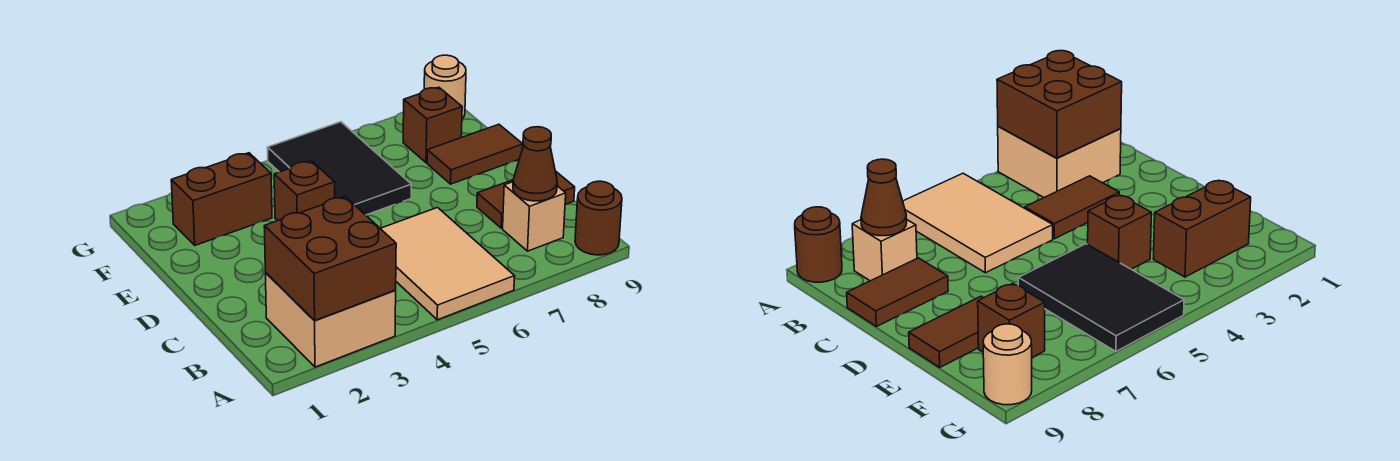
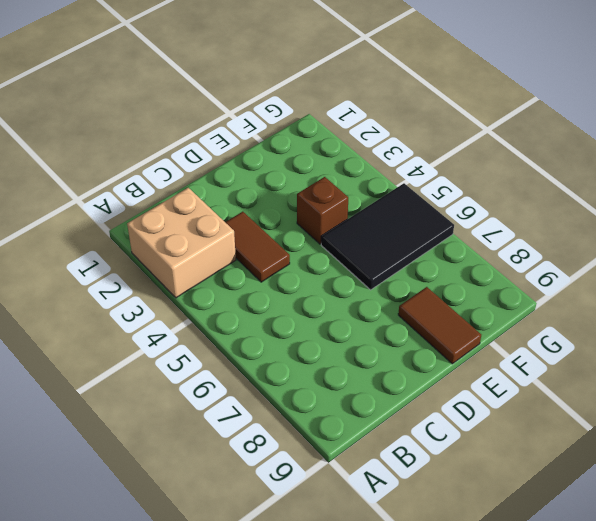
none -> tan 2x3 tile [380,208,515,320]
none -> brown 1x1 round brick [575,181,622,255]
none -> tan 1x1 brick [503,182,566,251]

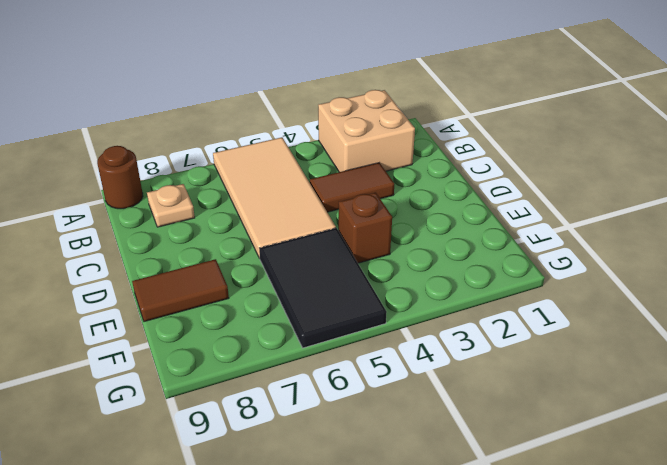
tan 2x4 tile [213,137,336,258] -> tan 2x3 tile [380,208,515,320]
tan 1x1 plate [147,184,195,227] -> tan 1x1 brick [503,182,566,251]
none -> brown 1x2 tile [477,171,575,228]
none -> brown 1x2 brick [171,153,272,245]
none -> brown 1x1 brick [403,87,462,163]

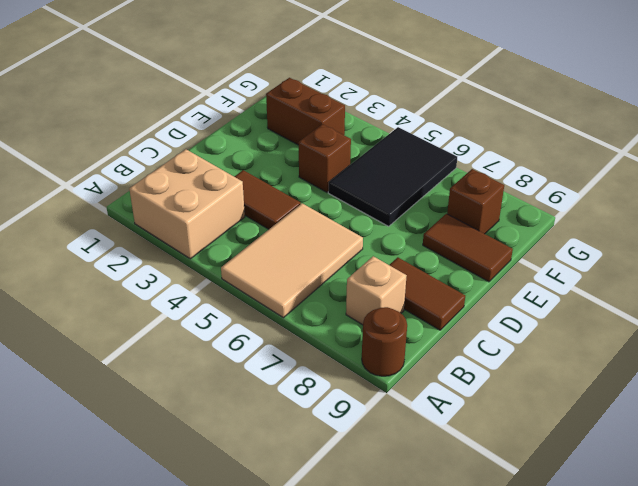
none -> tan 1x1 round brick [424,55,466,119]
none -> brown 2x2 brick [264,197,396,321]
none -> brown 1x1 cone [513,127,557,201]

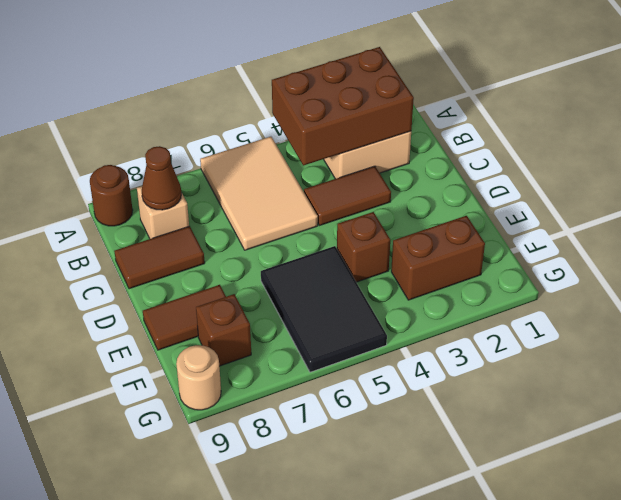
brown 2x3 brick [272,47,414,165] -> brown 2x2 brick [264,197,396,321]

